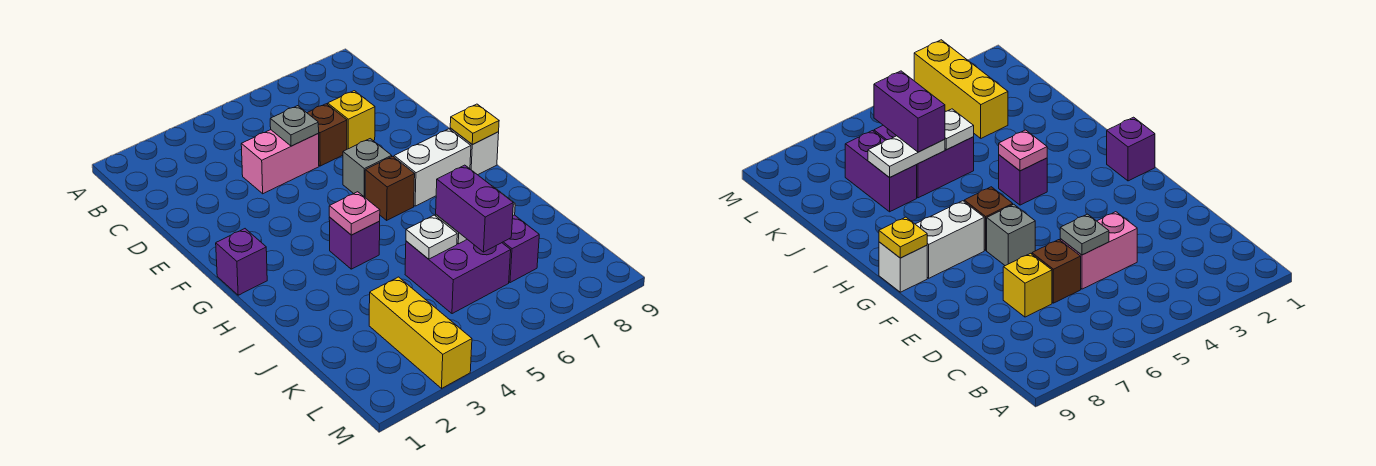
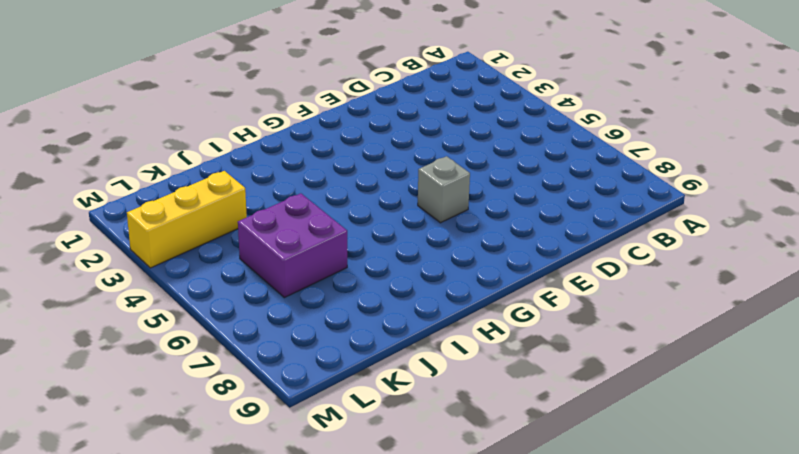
none -> pink 1x2 brick [241,130,319,194]
none -> brown 1x1 brick [307,104,347,166]
none -> yellow 1x1 brick [328,91,375,149]

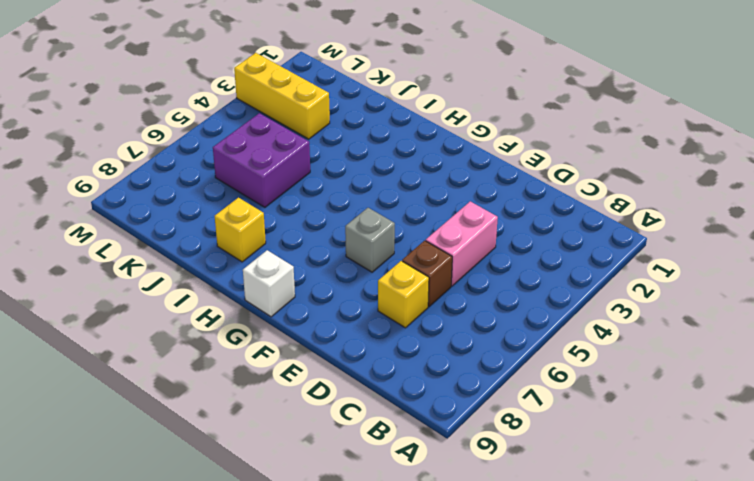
yellow 1x1 brick [215,198,266,262] -> none
none -> purple 1x1 brick [216,229,267,295]
none -> brown 1x1 brick [365,156,415,220]
none -> white 1x2 brick [394,129,471,206]

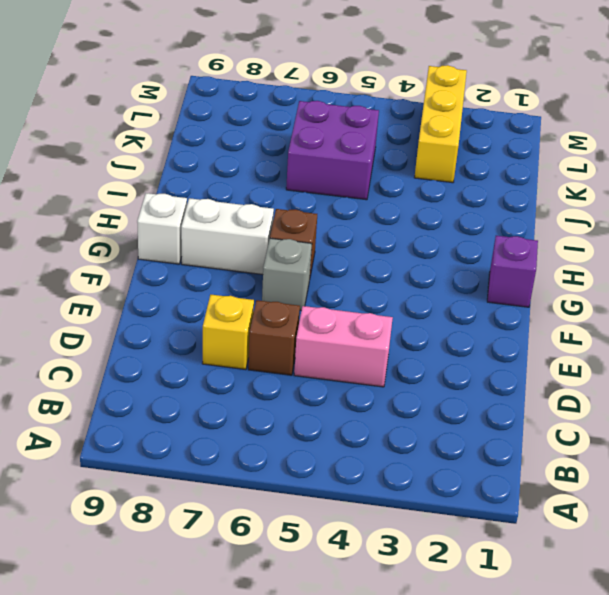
none -> purple 1x1 brick [329,217,380,269]
none -> purple 1x2 brick [502,215,539,283]
none -> grey 1x1 plate [270,106,319,146]

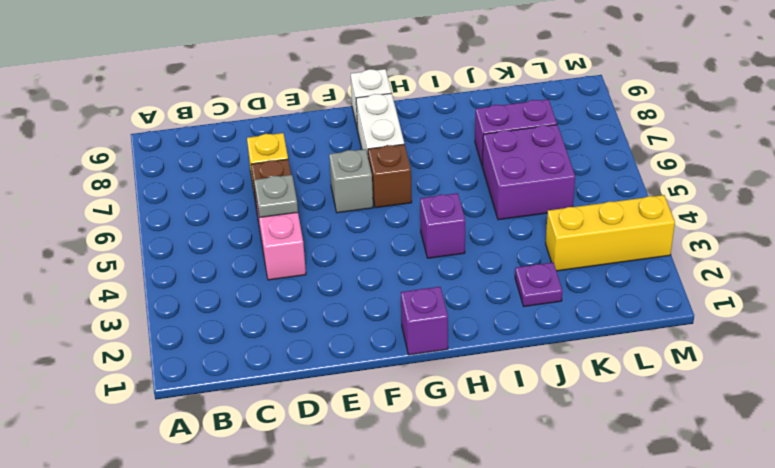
purple 1x1 plate [515,262,563,307] -> none
none -> yellow 1x1 plate [450,104,499,145]
none -> pink 1x1 plate [329,192,380,235]
none -> white 1x1 plate [406,215,457,259]

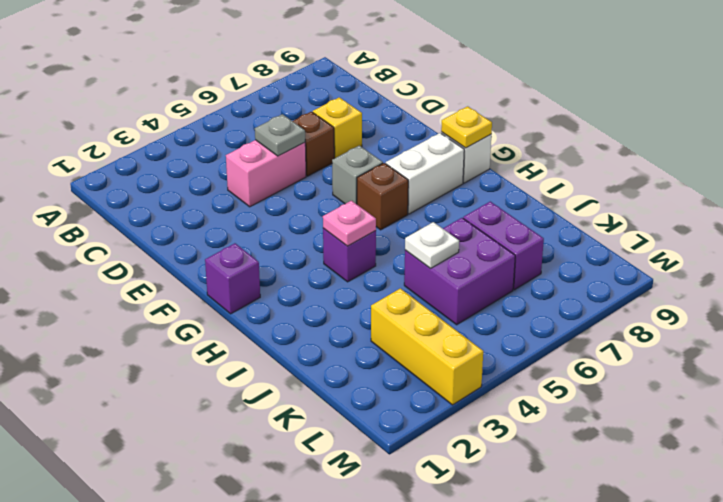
none -> white 1x2 plate [868,136,945,178]
none -> purple 1x2 brick [436,165,513,252]

